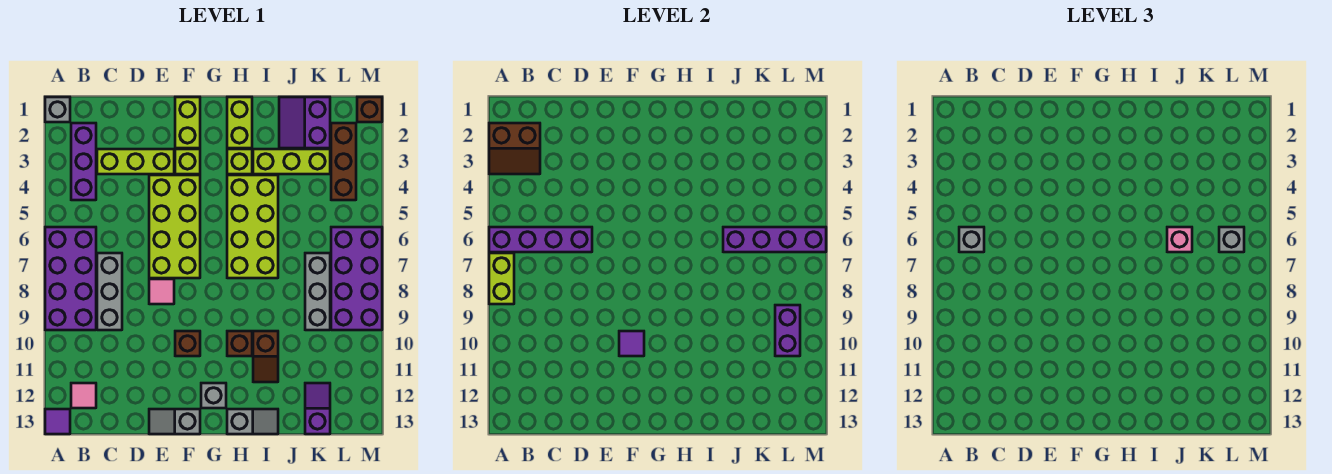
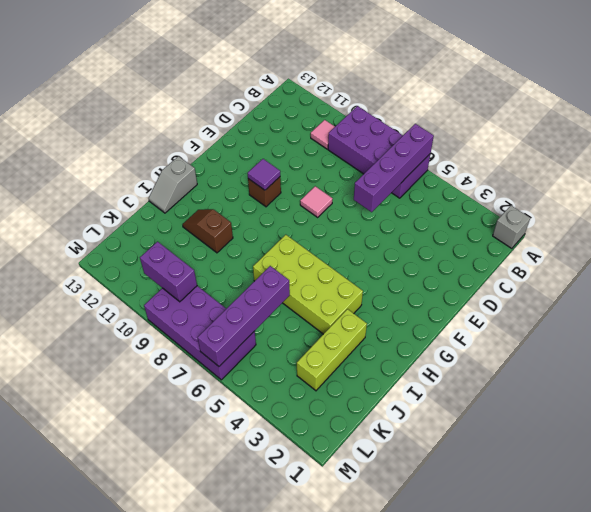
pink 1x1 tile [311,120,335,149] -> pink 1x1 tile moved to [71,383,96,408]
none -> purple 1x1 tile [45,409,70,434]
none -> purple 1x3 brick [71,123,96,200]
none -> lime 1x3 brick [97,149,174,174]
none -> grey 1x3 brick [97,253,122,330]

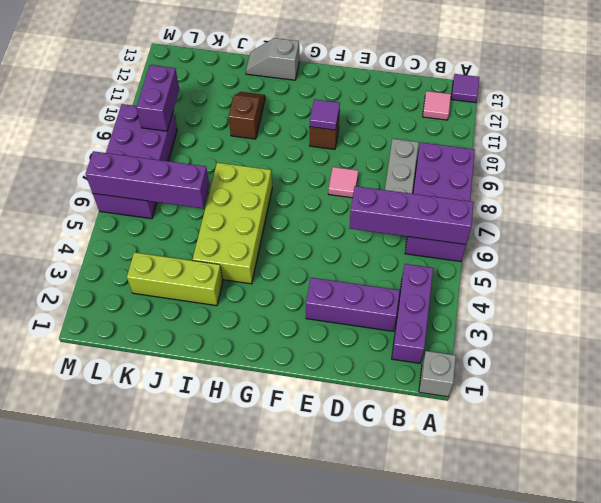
purple 1x3 brick [306,278,400,331] -> lime 1x3 brick [97,149,174,174]
none -> lime 2x4 brick [149,175,200,278]
none -> grey 1x2 slope [149,409,200,434]
none -> lime 1x2 brick [175,97,200,148]
none -> lime 1x1 brick [175,149,200,174]

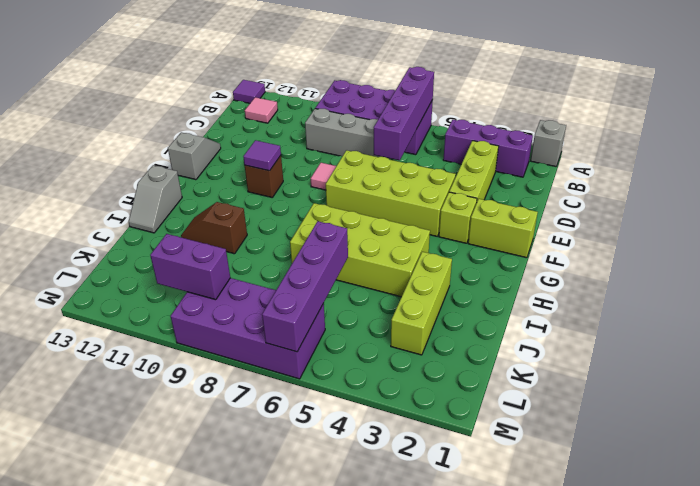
none -> grey 1x1 brick [201,383,226,408]
none -> lime 1x2 brick [227,97,252,148]
none -> lime 1x1 brick [227,149,252,174]
none -> brown 1x1 brick [227,331,252,356]

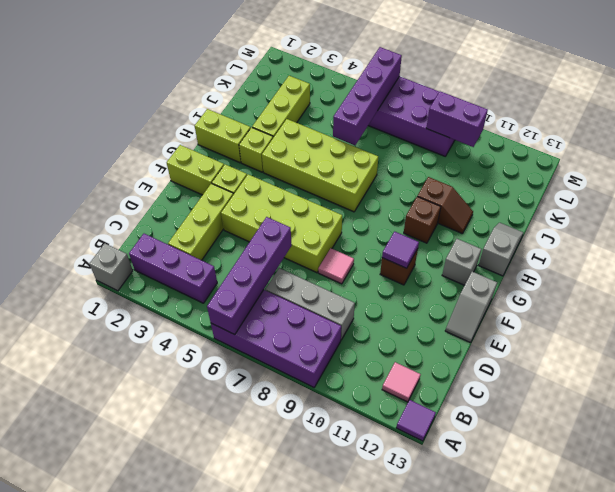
none -> purple 2x2 slope [279,97,330,148]
none -> grey 1x3 brick [305,253,330,330]
none -> purple 1x2 slope [305,383,330,434]
none -> brown 1x3 brick [331,123,356,200]

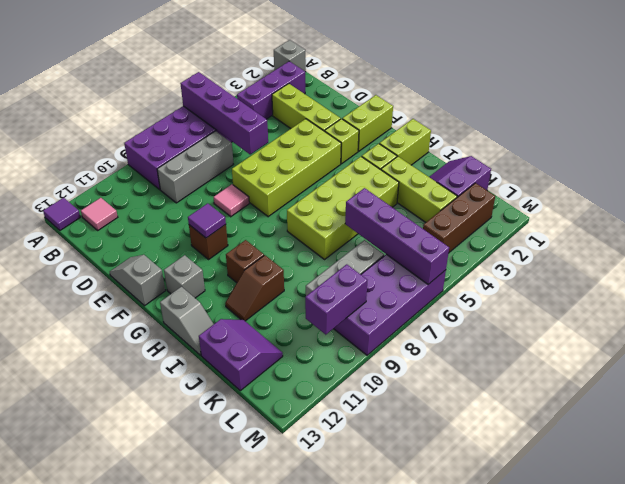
purple 2x2 slope [199,319,283,391] -> purple 1x2 slope [305,383,330,434]
none -> brown 1x1 brick [357,97,382,122]
none -> brown 2x2 slope [489,123,540,174]
none -> lime 1x2 brick [489,253,514,304]
none -> grey 1x1 brick [959,227,984,252]

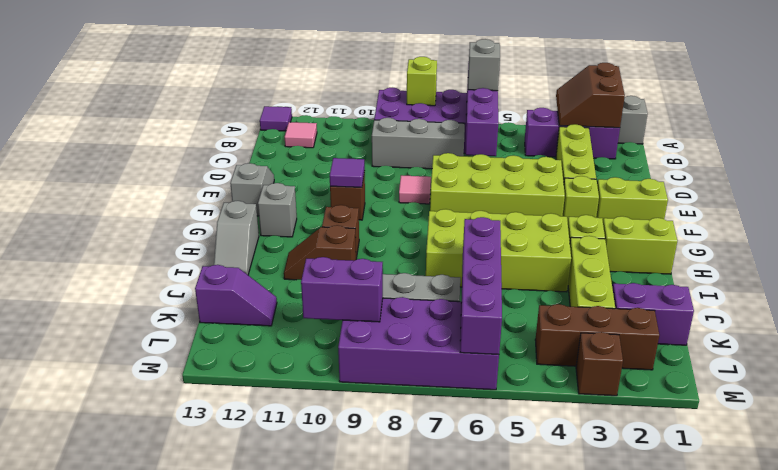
lime 1x1 brick [407,57,437,106] -> lime 1x2 brick [489,253,514,304]
brown 1x1 brick [576,332,623,396] -> brown 1x1 brick moved to [357,97,382,122]
none -> pink 1x1 brick [1167,227,1192,252]
none -> grey 1x1 brick [1219,227,1244,252]

